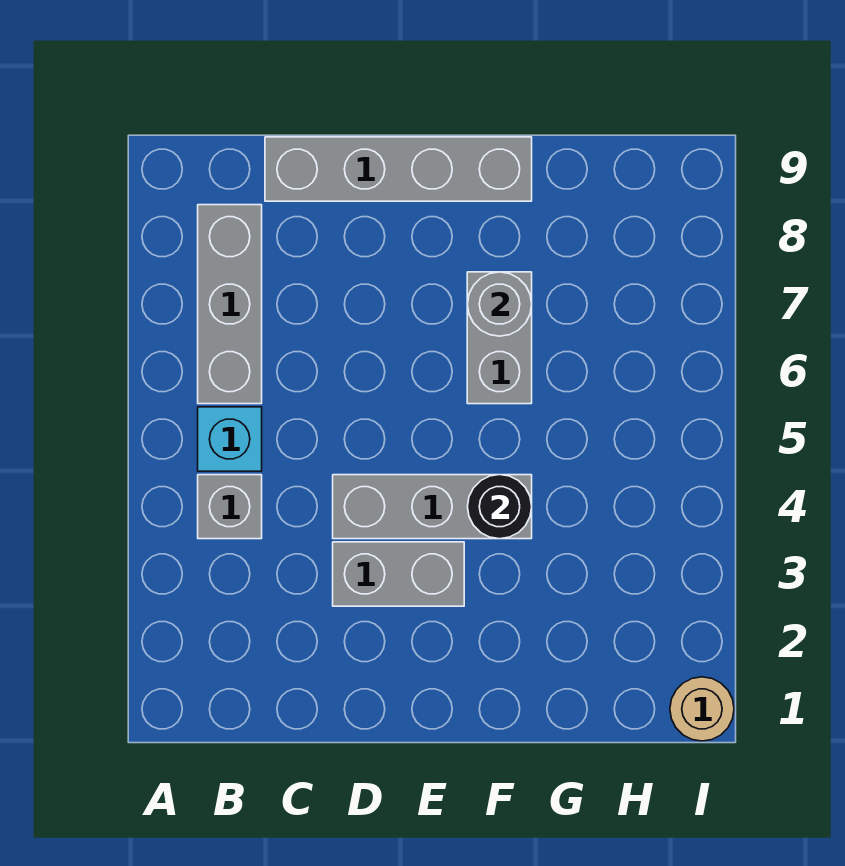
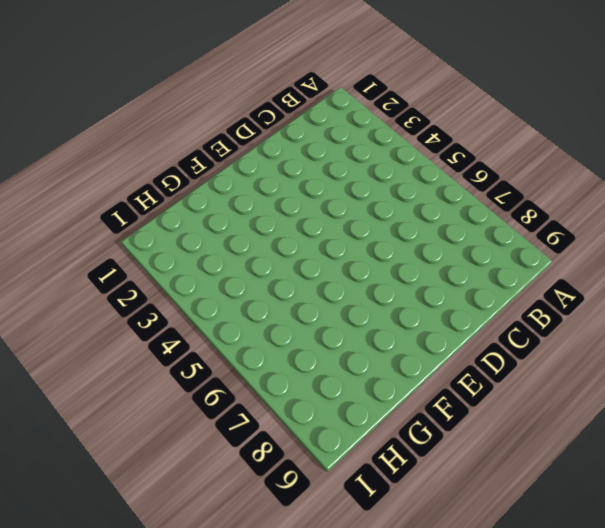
none -> grey 1x1 brick [198,475,262,539]
none -> cyan 1x1 brick [198,407,262,471]

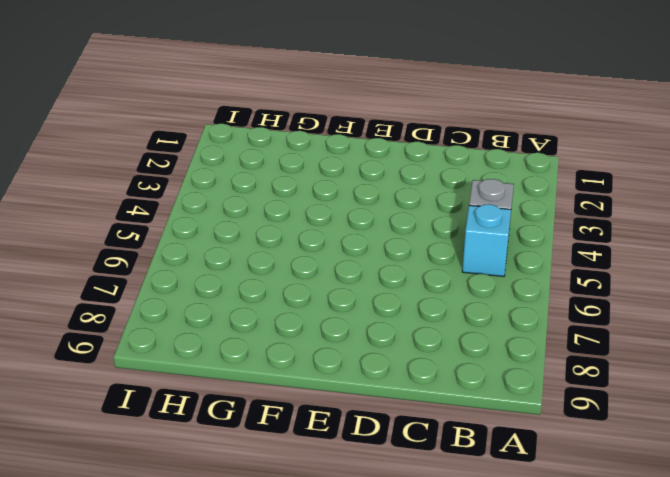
none -> grey 1x3 brick [198,205,262,404]
none -> grey 1x4 brick [265,137,532,201]

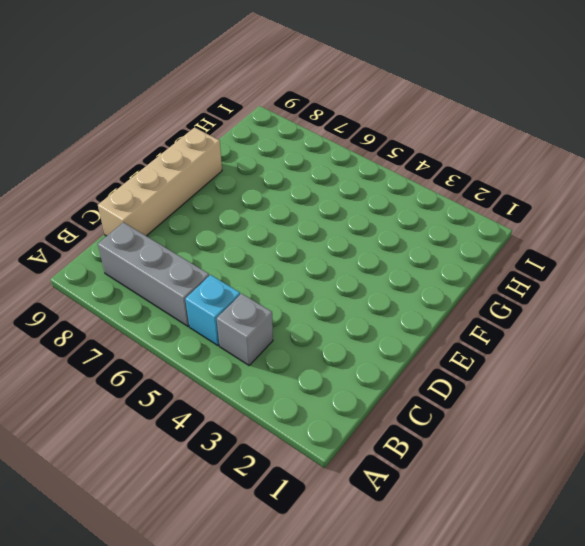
tan 1x4 brick [98,127,222,236] -> grey 1x4 brick [265,137,532,201]
none -> grey 1x2 brick [333,542,464,606]
none -> grey 1x3 brick [333,475,532,539]

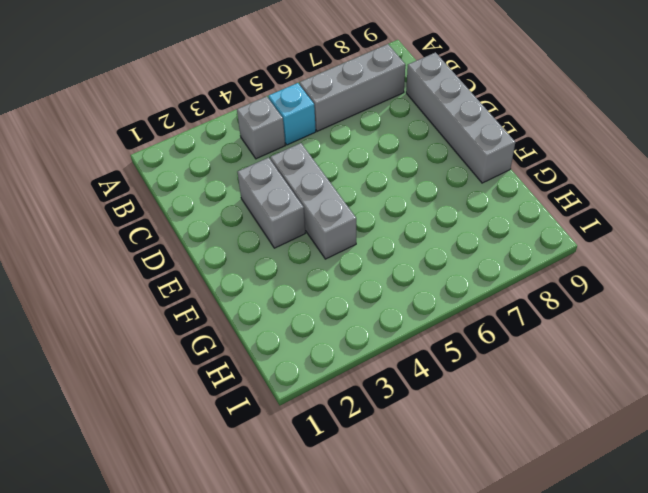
none -> grey 1x2 brick [467,272,532,404]
none -> tan 1x1 round brick [670,677,734,741]

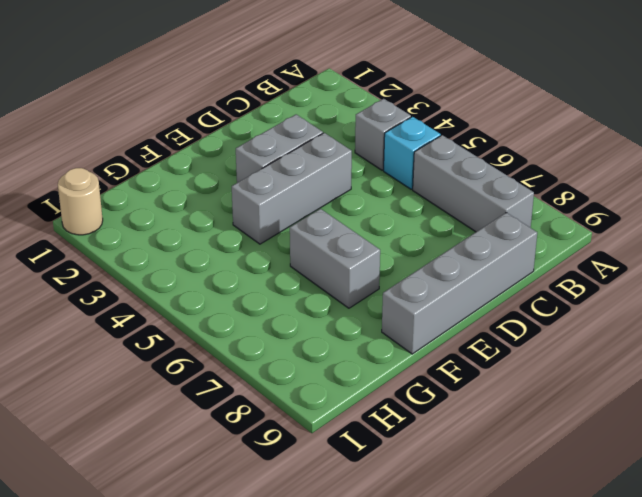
none -> black 1x1 round brick [468,475,532,539]
none -> grey 1x1 round brick [467,272,532,336]

